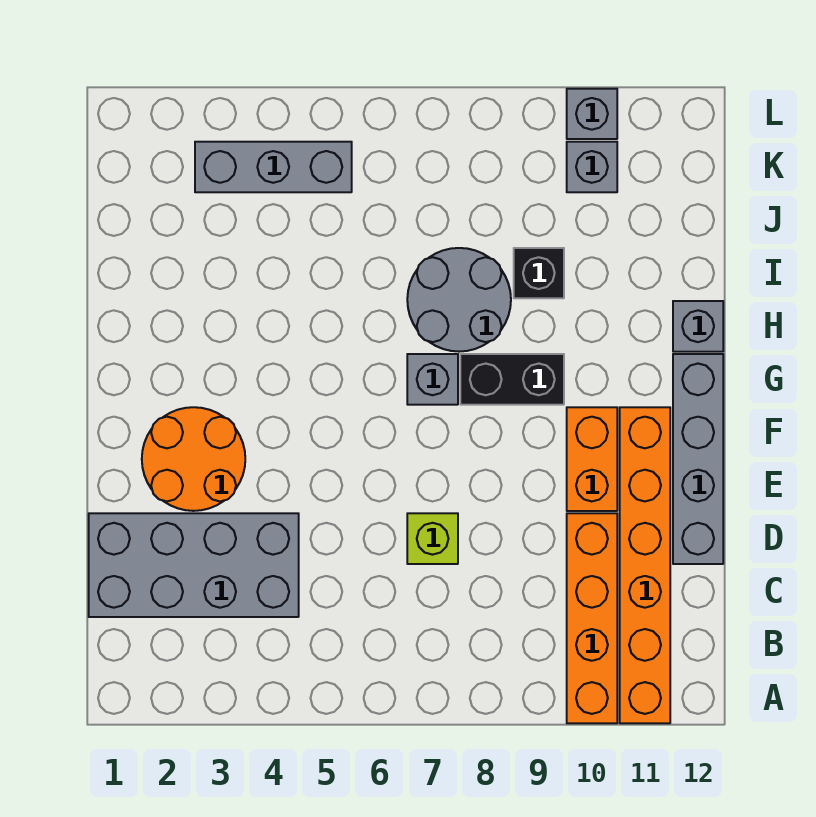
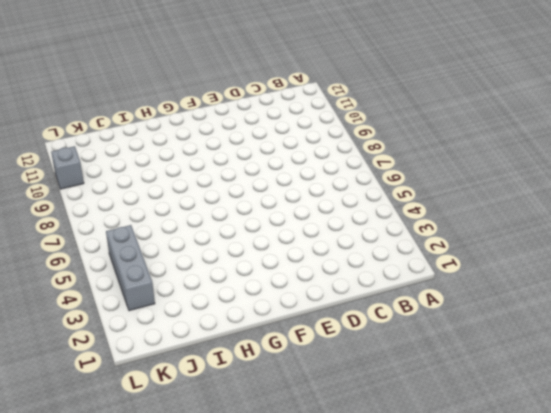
none -> orange 1x4 brick [567,513,617,723]
none -> orange 1x6 brick [620,407,670,723]
none -> grey 2x4 brick [89,513,299,617]

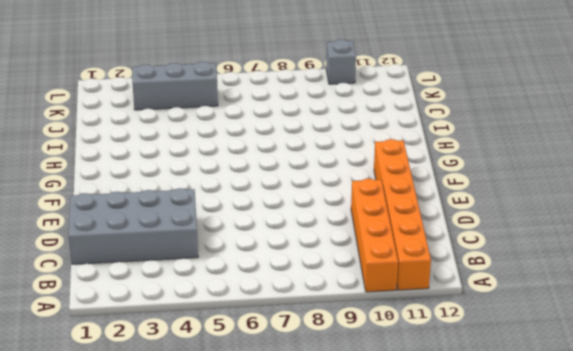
none -> lime 1x1 brick [407,513,458,564]
none -> grey 1x4 brick [673,354,723,564]
none -> orange 2x2 round brick [142,407,245,511]

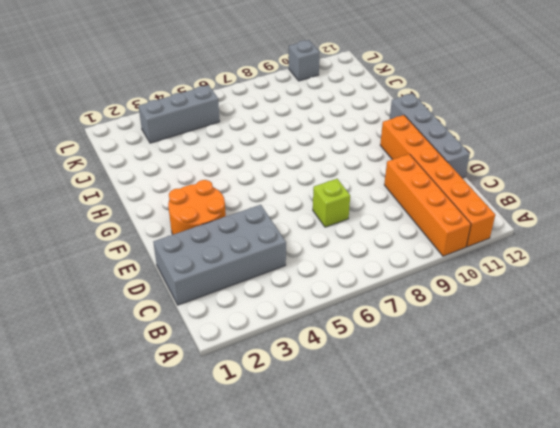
none -> orange 1x2 brick [567,407,617,511]
none -> grey 1x1 brick [407,354,458,405]
none -> black 1x2 brick [460,354,564,405]

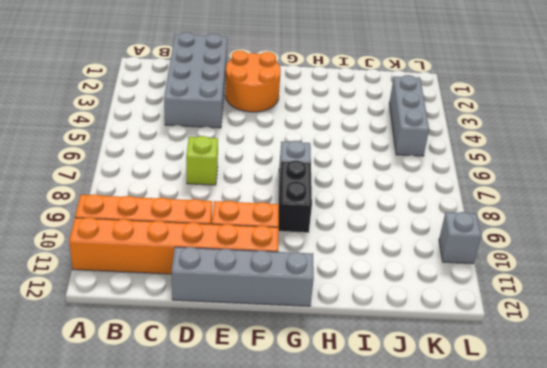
none -> grey 2x2 round brick [407,248,511,352]
none -> grey 1x1 brick [673,301,723,352]
none -> black 1x1 brick [514,248,564,298]

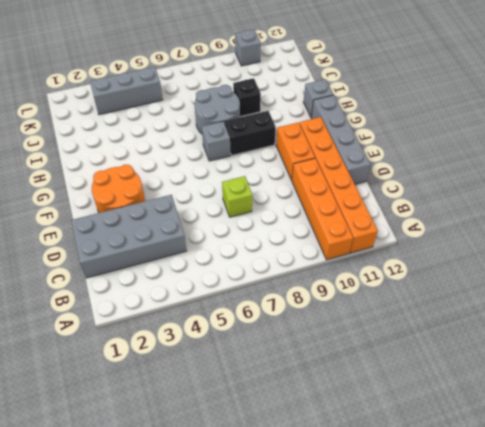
none -> grey 1x1 brick [567,142,617,192]

